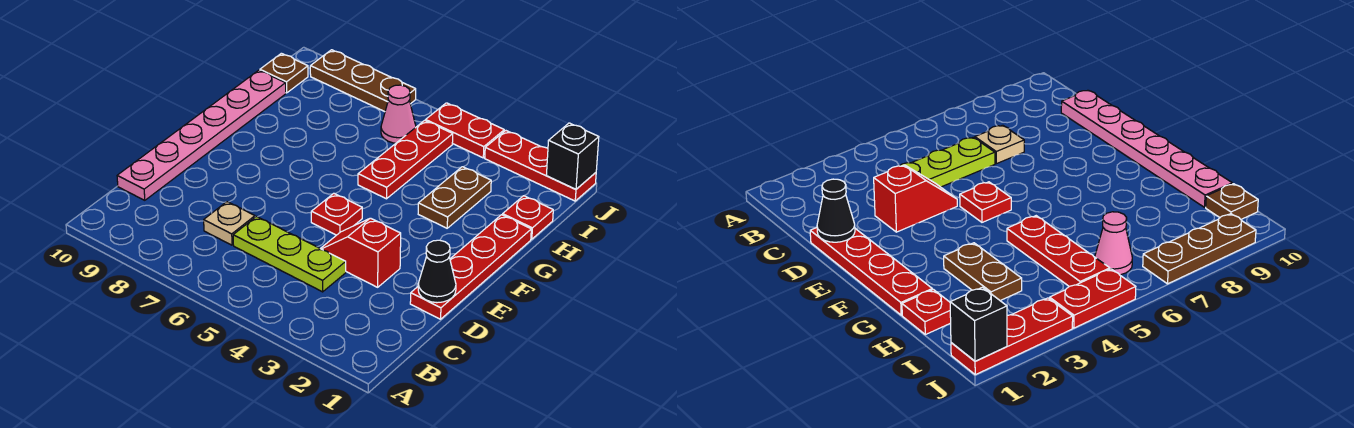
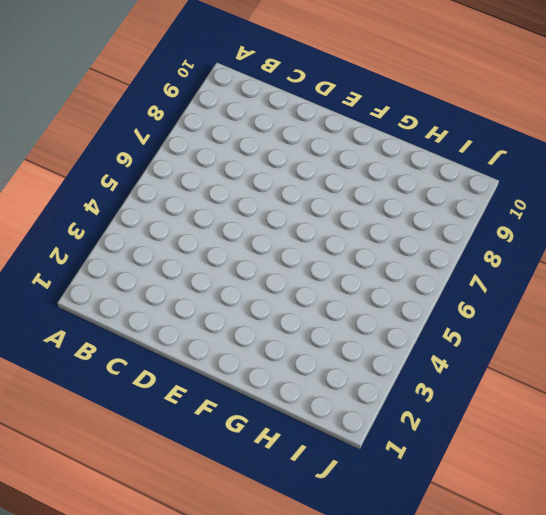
none -> lime 1x3 plate [233,217,346,292]
none -> tan 1x1 plate [204,202,255,245]
none -> pink 1x6 plate [117,70,286,200]

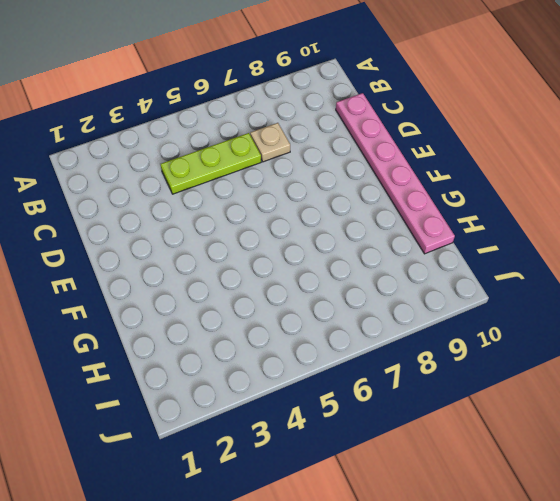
none -> red 1x4 plate [410,215,531,319]
none -> red 1x2 slope [320,218,401,287]
none -> red 1x1 plate [311,193,362,235]

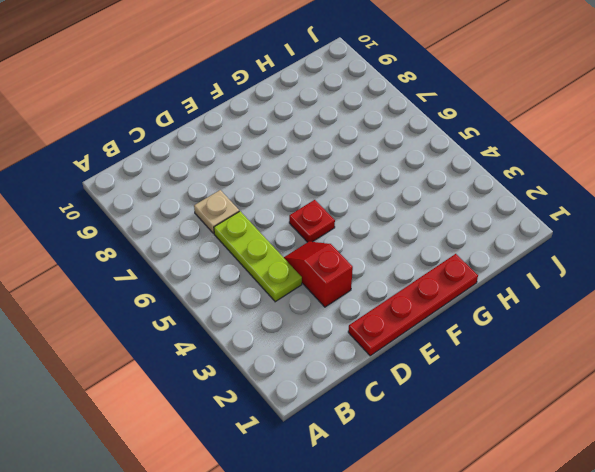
none -> pink 1x6 plate [117,70,286,200]
none -> brown 1x2 plate [418,167,491,228]
none -> red 1x3 plate [358,120,453,199]

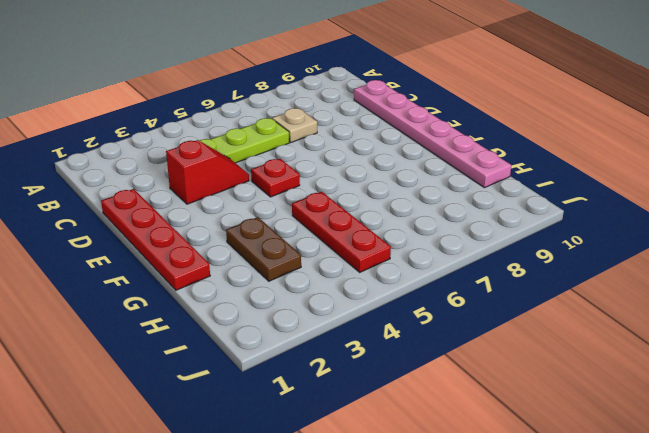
none -> red 1x1 plate [503,196,553,239]
none -> pink 1x1 cone [381,85,416,143]
none -> brown 1x1 plate [260,53,308,93]

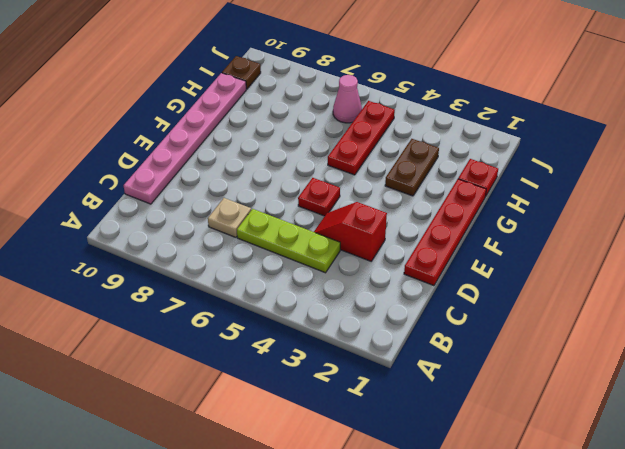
none -> red 1x3 plate [485,131,596,201]
none -> red 1x2 plate [426,103,504,158]
none -> brown 1x3 plate [310,50,416,112]

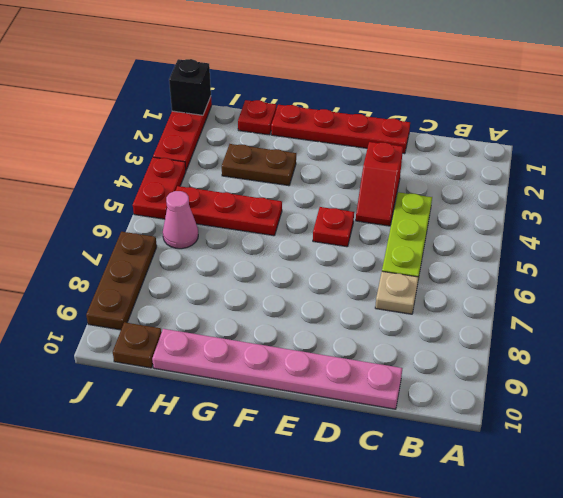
none -> black 1x1 cone [418,240,456,303]

